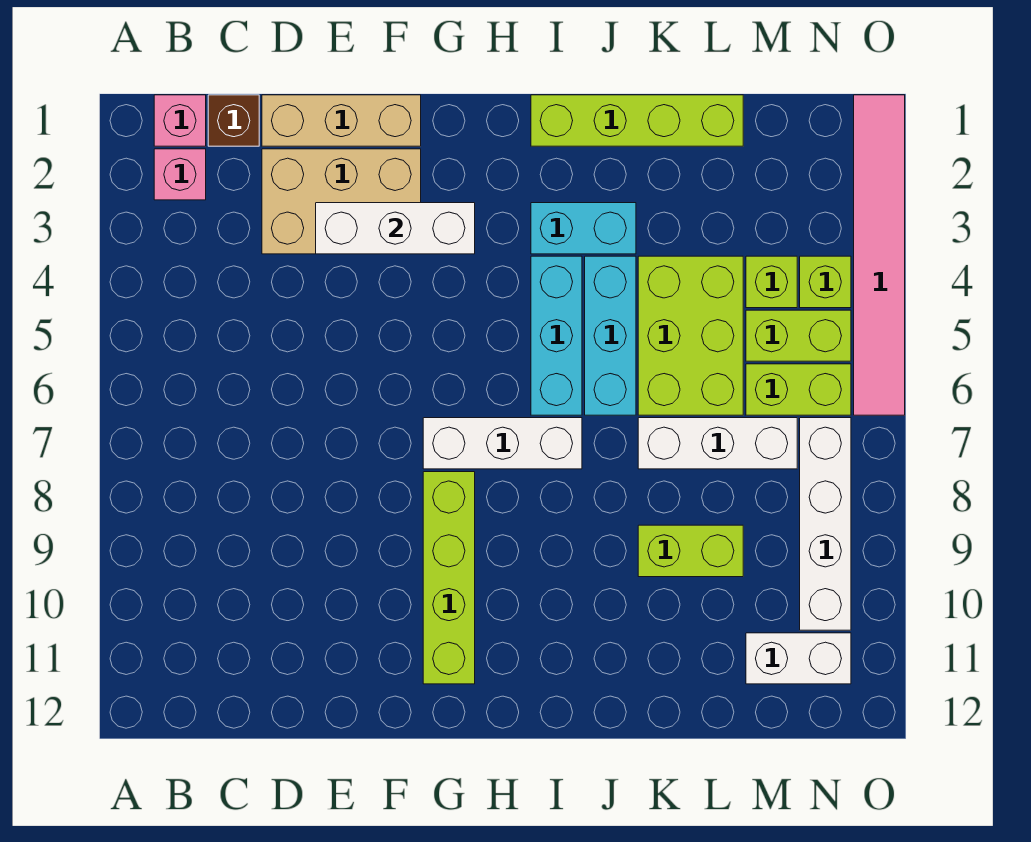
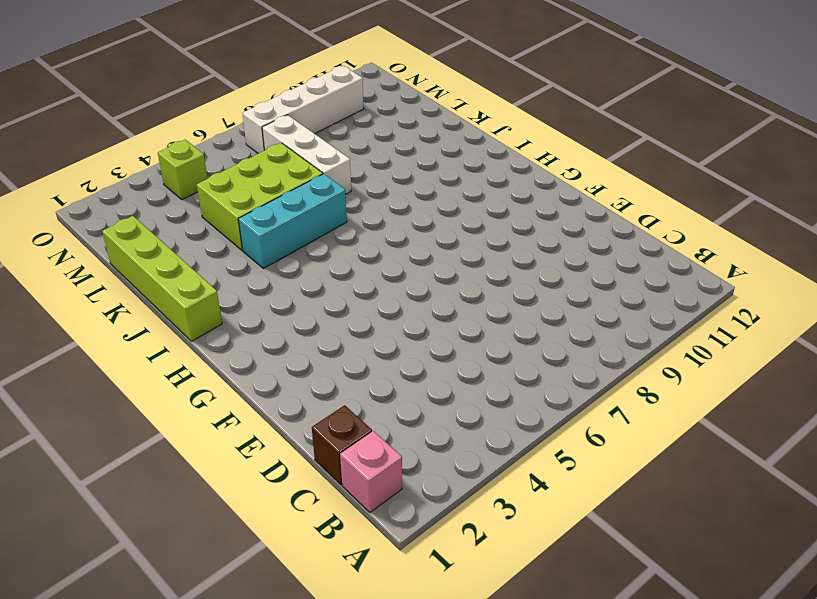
none -> pink 1x1 brick [154,149,206,200]
none -> tan 1x3 brick [262,95,421,146]
none -> tan 2x3 brick [262,149,421,254]

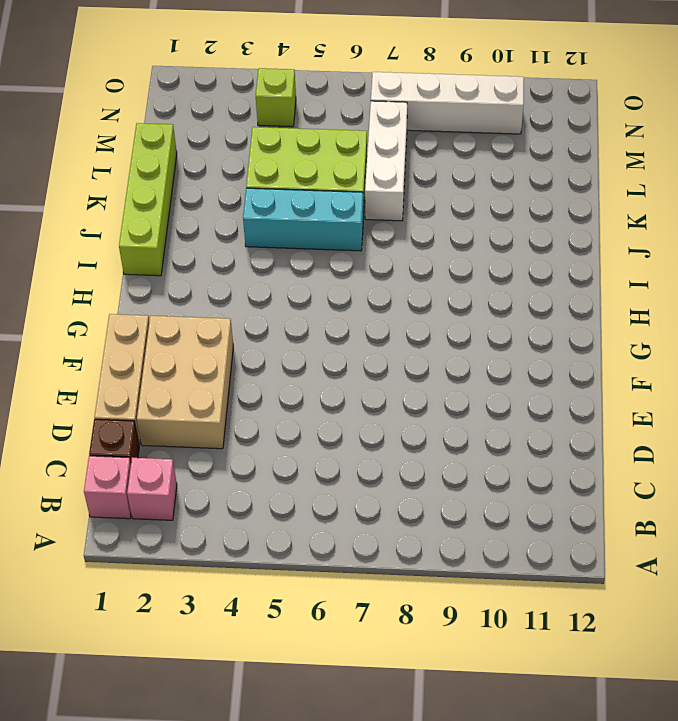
none -> white 1x3 brick [423,418,582,469]
none -> lime 1x4 brick [423,472,475,684]
none -> cyan 1x2 brick [531,203,636,254]

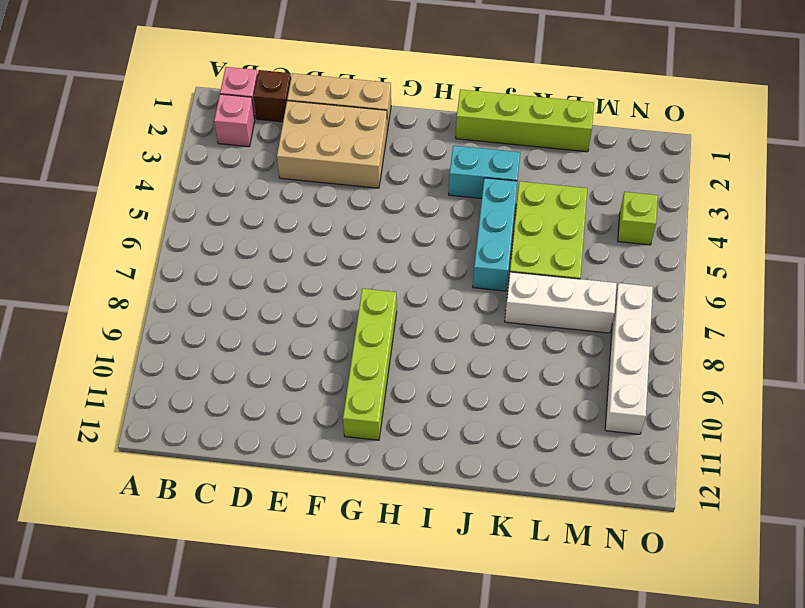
none -> white 1x3 brick [423,418,582,469]
none -> cyan 1x3 brick [531,256,582,415]
none -> lime 1x2 brick [638,525,743,577]

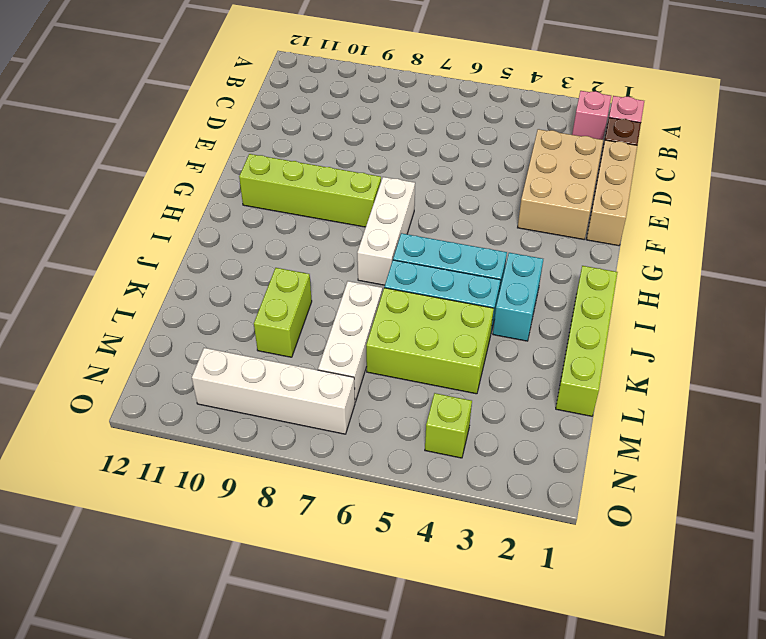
none -> lime 1x1 brick [746,256,797,308]
none -> lime 1x2 brick [746,310,851,361]
none -> lime 1x2 brick [746,364,851,415]

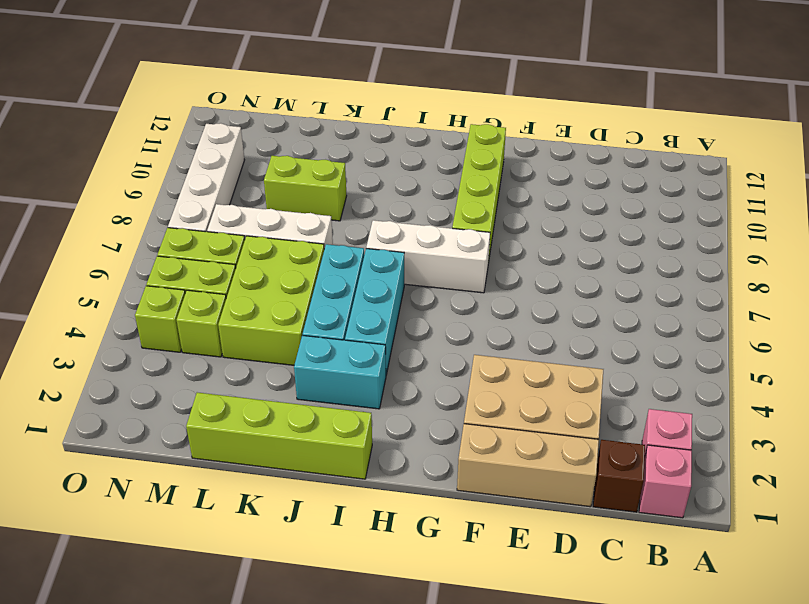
none -> white 1x2 brick [746,633,851,684]
none -> pink 1x6 tile [854,95,905,415]
none -> white 1x3 brick [316,203,475,254]

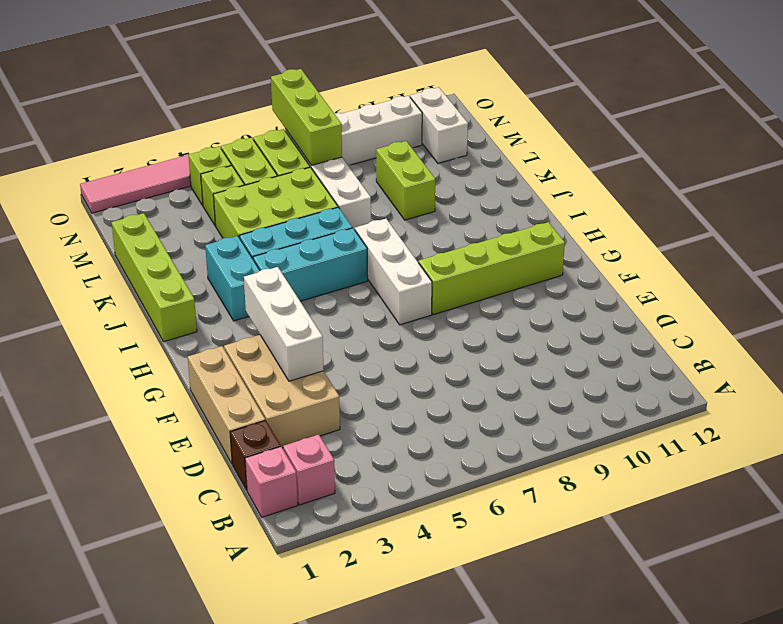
lime 1x3 brick [271,69,342,165] -> none

